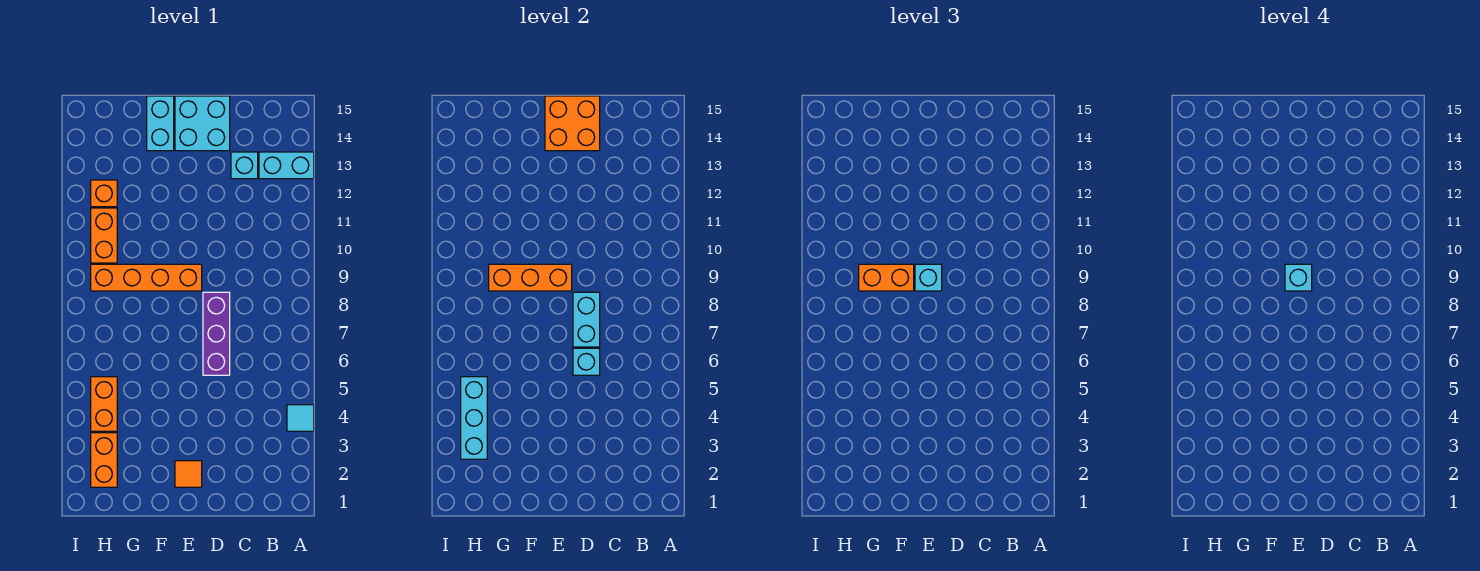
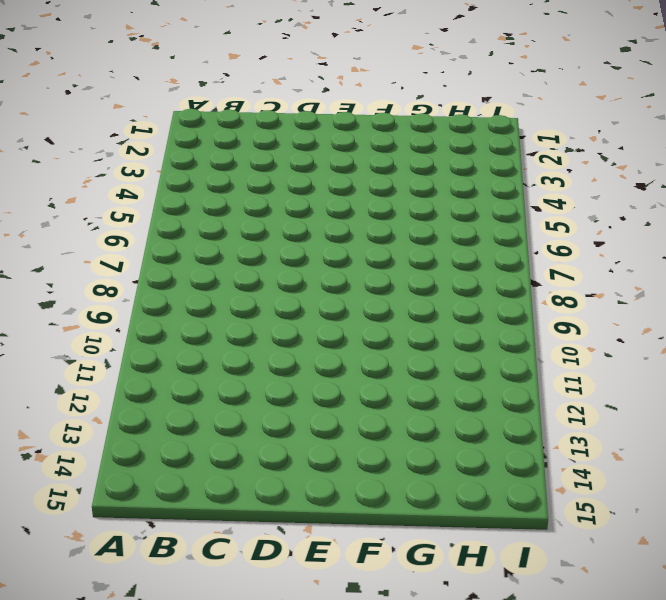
none -> cyan 1x1 tile [287,405,314,431]
none -> cyan 1x2 brick [259,152,314,179]
none -> cyan 1x1 brick [231,152,258,179]

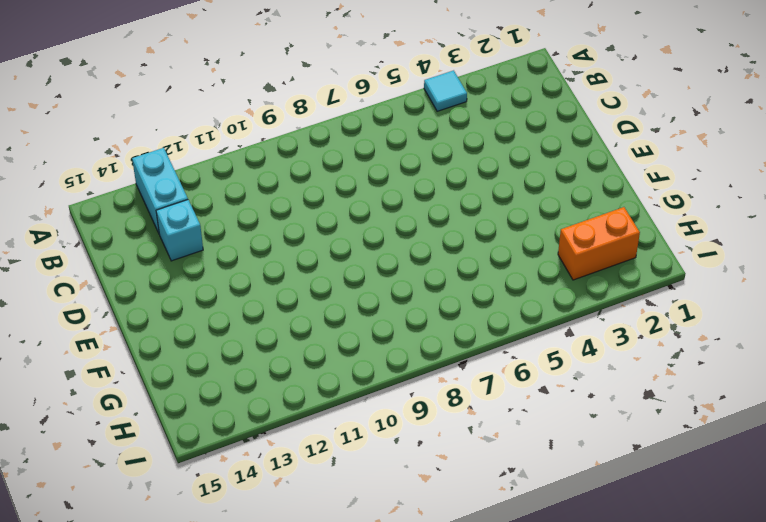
none -> purple 1x3 brick [203,292,230,375]
none -> cyan 2x2 brick [175,96,230,151]
none -> orange 1x1 tile [175,461,202,487]

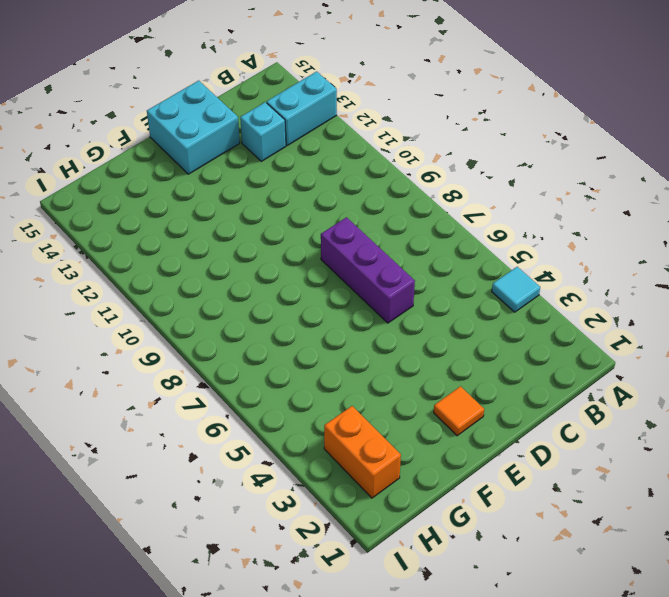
none -> orange 1x4 brick [91,264,202,291]
none -> cyan 1x2 brick [147,96,174,151]
none -> orange 1x2 brick [91,377,117,431]

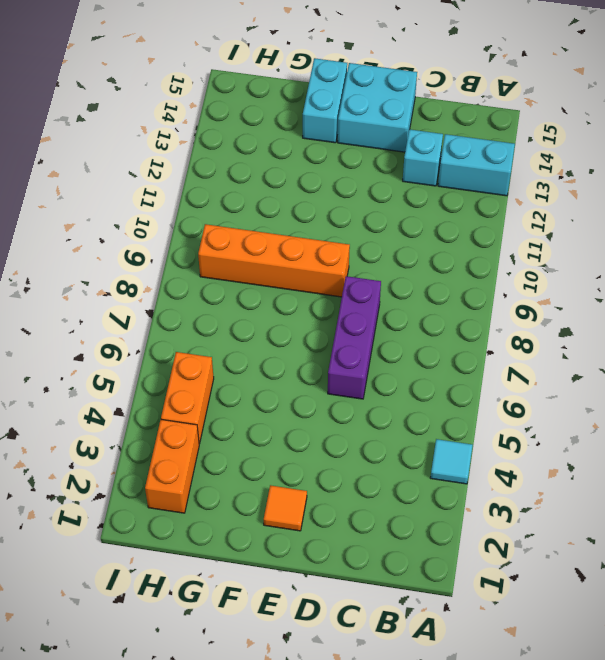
none -> orange 1x2 brick [91,208,117,263]
none -> orange 1x1 brick [91,180,117,207]
none -> cyan 1x1 brick [573,348,600,375]

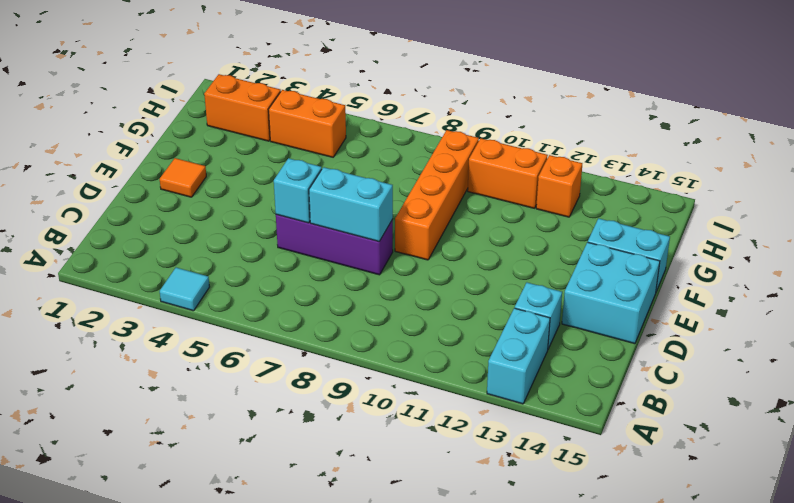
none -> orange 2x2 brick [545,96,600,151]
none -> orange 1x3 brick [489,264,572,291]
none -> cyan 1x3 brick [461,377,487,459]

